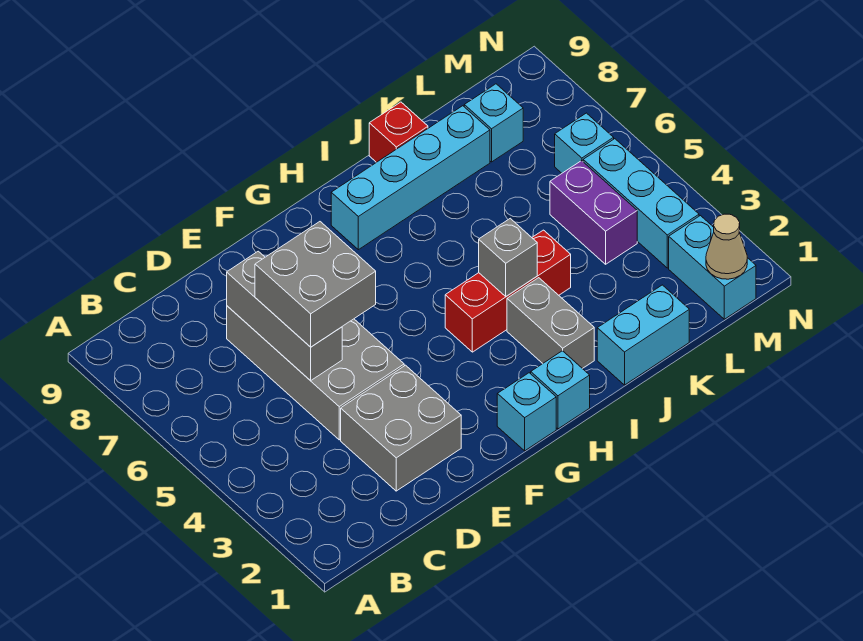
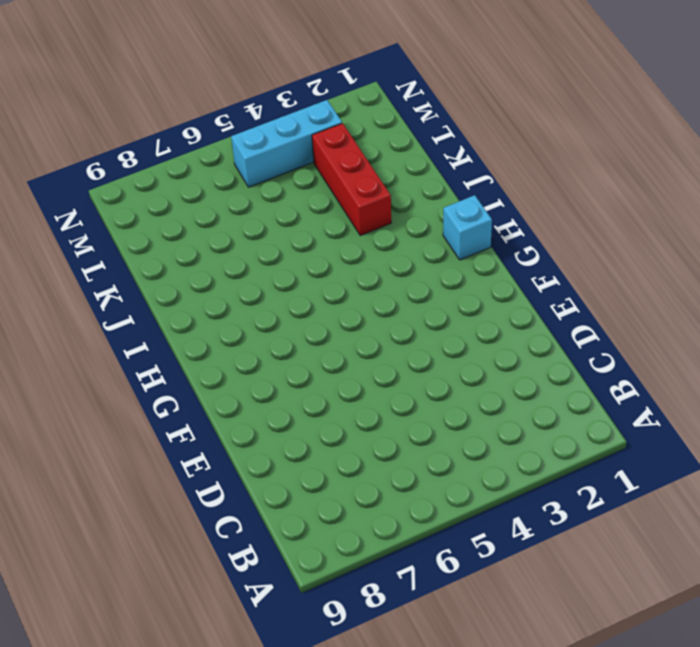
red 1x3 brick [312,123,391,235] -> red 1x3 brick moved to [445,230,571,352]
none -> grey 2x2 brick [341,365,461,491]
none -> grey 2x4 brick [227,306,404,440]
none -> cyan 1x1 brick [497,373,556,451]

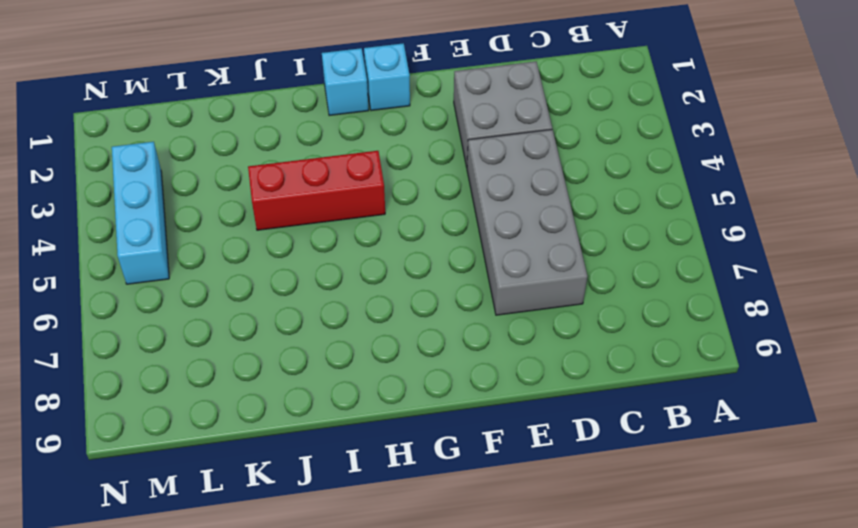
none -> cyan 1x4 brick [331,106,490,250]
none -> grey 1x2 brick [507,278,594,369]
none -> cyan 1x2 brick [597,285,689,385]

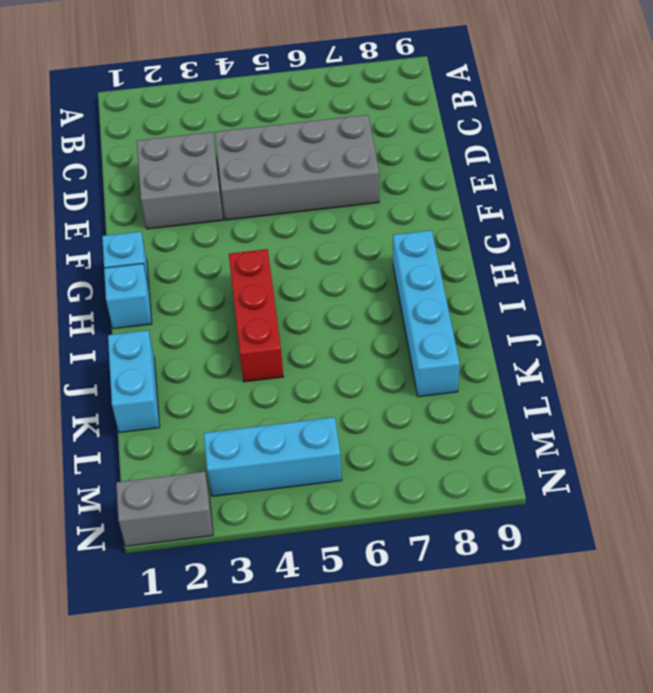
grey 1x2 brick [116,472,213,546] -> grey 1x2 brick moved to [507,278,594,369]
none -> red 1x1 brick [369,102,428,162]
none -> purple 1x2 brick [550,161,637,264]
none -> cyan 1x1 brick [464,84,523,162]

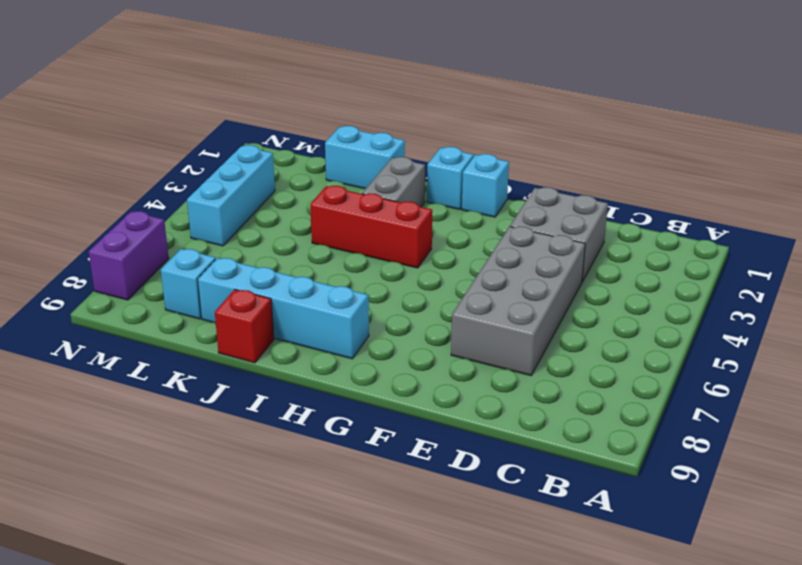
purple 1x2 brick [89,211,169,300] -> purple 1x2 brick moved to [550,161,637,264]
none -> cyan 1x2 brick [669,216,756,319]
none -> cyan 1x1 brick [555,113,614,173]
none -> grey 1x3 brick [227,251,342,381]

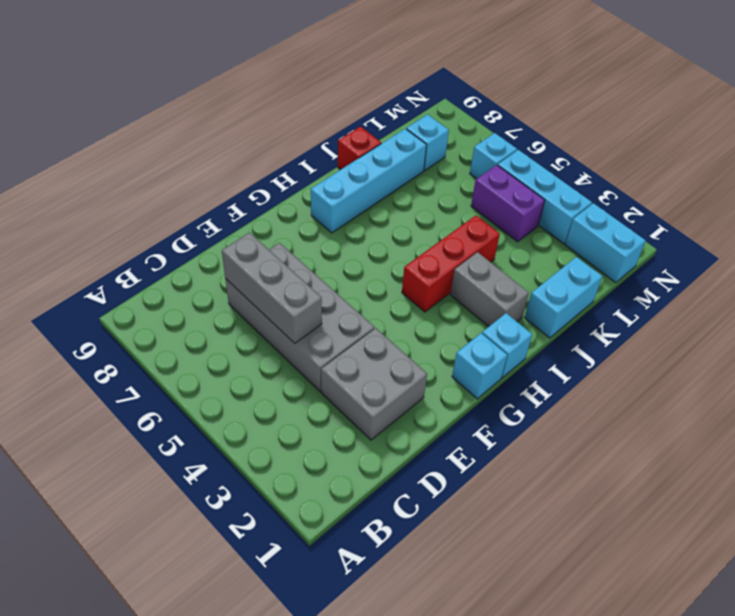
none -> grey 1x1 brick [479,218,537,296]
none -> tan 1x1 cone [706,214,747,279]
none -> grey 2x2 brick [255,222,376,347]

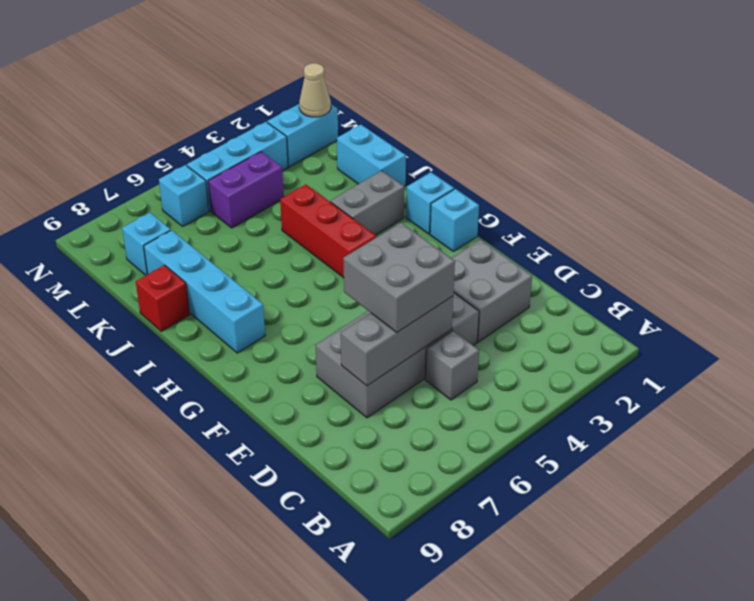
grey 1x1 brick [425,331,479,400] -> grey 1x1 brick moved to [479,218,537,296]

